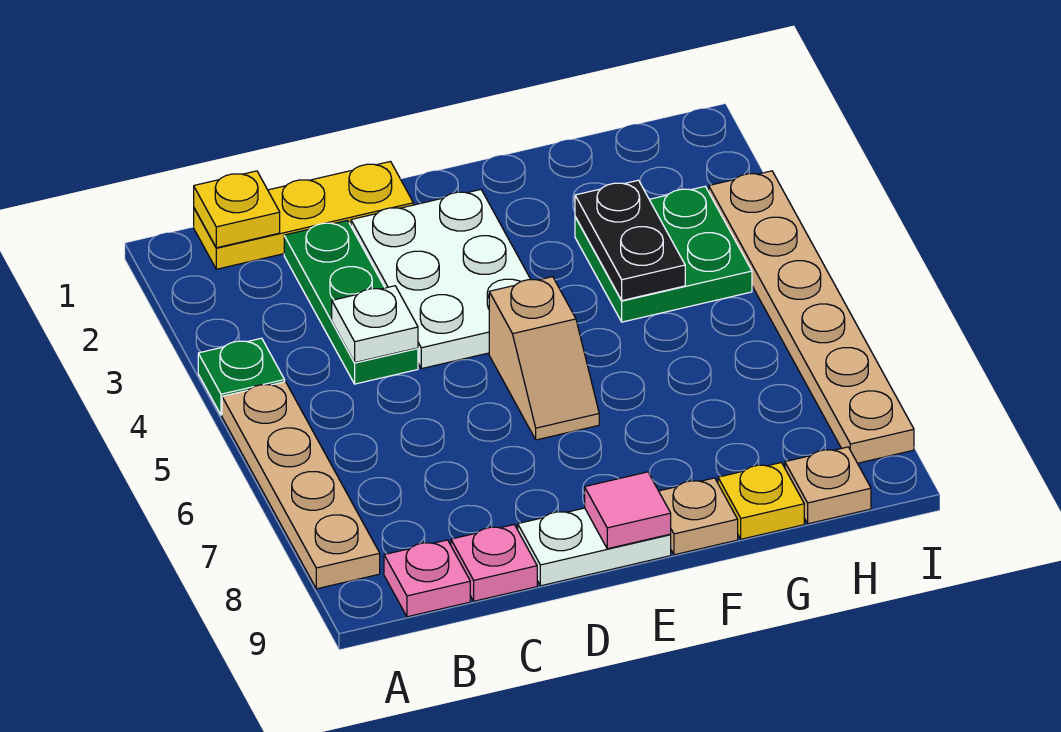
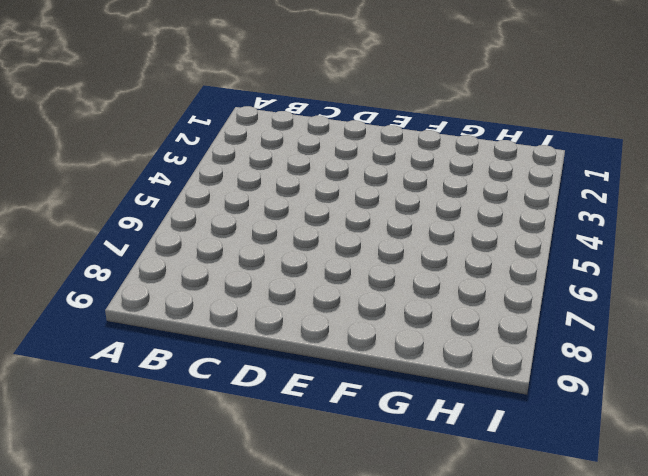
none -> green 1x1 plate [198,338,285,415]
none -> tan 1x4 plate [222,382,380,589]
none -> yellow 1x3 plate [194,162,413,269]

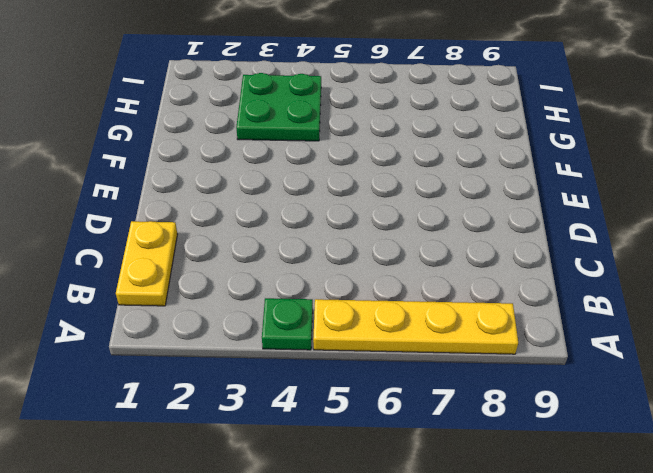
yellow 1x4 plate [313,299,518,354] -> tan 1x4 plate [222,382,380,589]
yellow 1x2 plate [116,221,177,306] -> yellow 1x3 plate [194,162,413,269]
none -> pink 1x1 plate [384,540,470,617]
none -> green 1x3 plate [284,220,418,384]
none -> pink 1x1 plate [451,525,537,601]

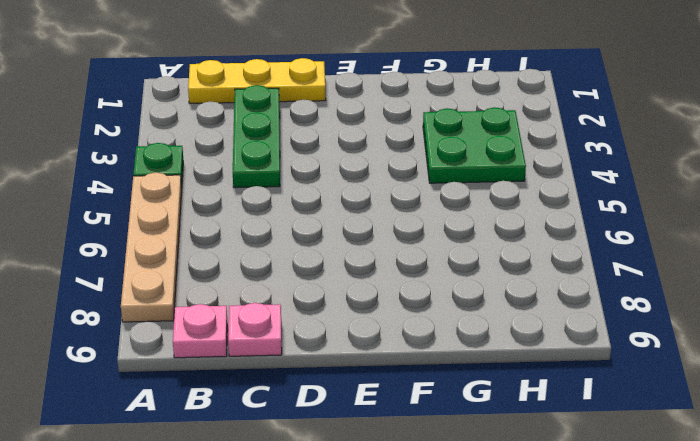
none -> white 2x3 plate [351,190,531,369]
none -> white 1x2 plate [518,508,671,586]
none -> tan 1x2 slope [489,277,599,440]

